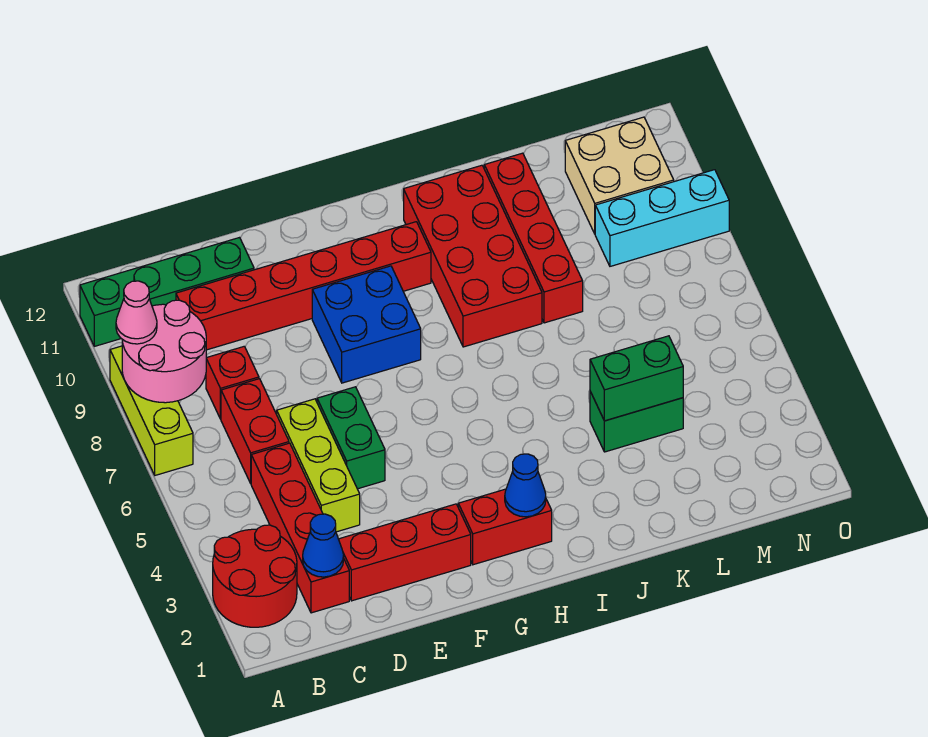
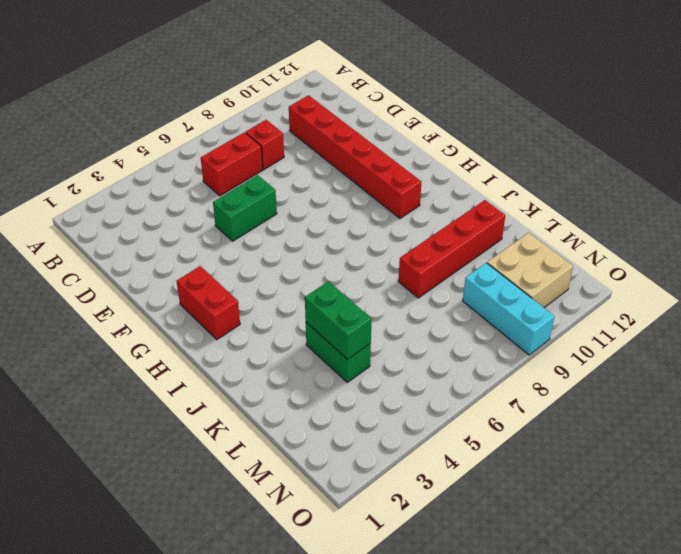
none -> red 2x2 round brick [213,525,297,627]
none -> lime 1x3 brick [110,346,193,475]
none -> green 1x4 brick [80,238,254,346]

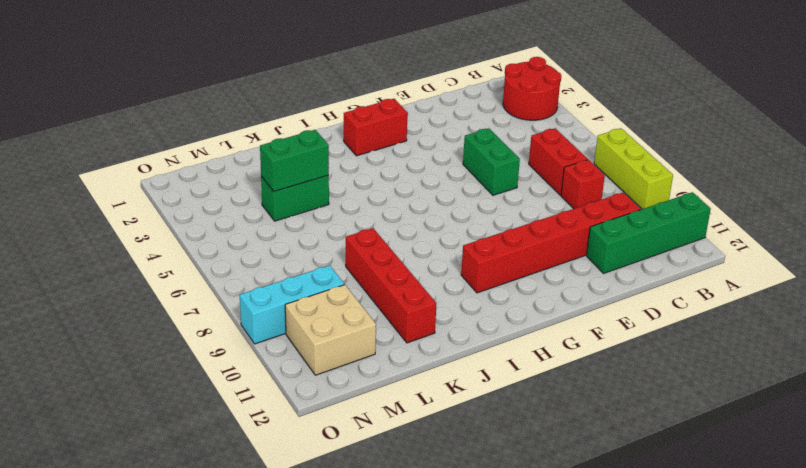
none -> red 1x4 brick [251,443,349,613]
none -> red 1x3 brick [339,504,471,601]
none -> lime 1x3 brick [277,399,360,532]

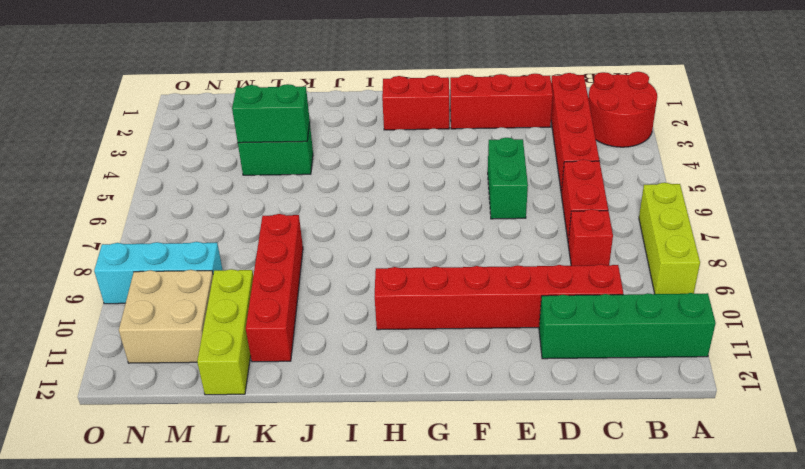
lime 1x3 brick [197,269,253,395] -> lime 1x3 brick moved to [277,399,360,532]
none -> blue 2x2 brick [312,266,421,383]
none -> red 2x4 brick [404,165,542,347]
none -> pink 2x2 round brick [122,300,206,403]

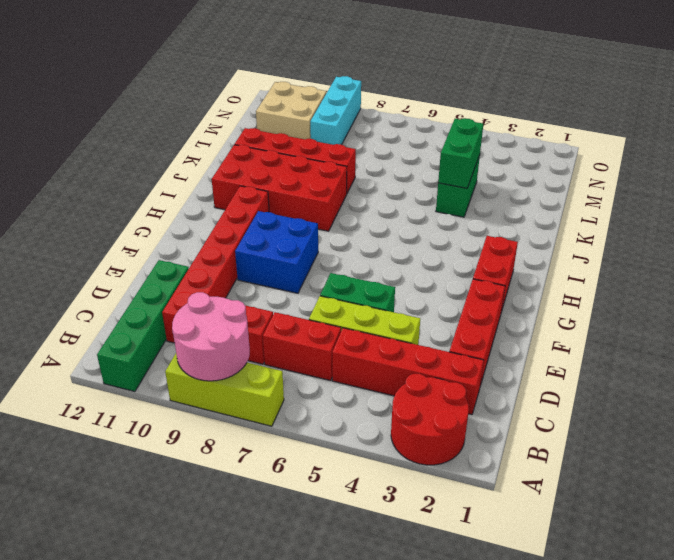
none -> blue 1x1 cone [303,514,344,577]
none -> blue 1x1 cone [505,454,546,517]
none -> pink 1x1 cone [116,281,157,344]

